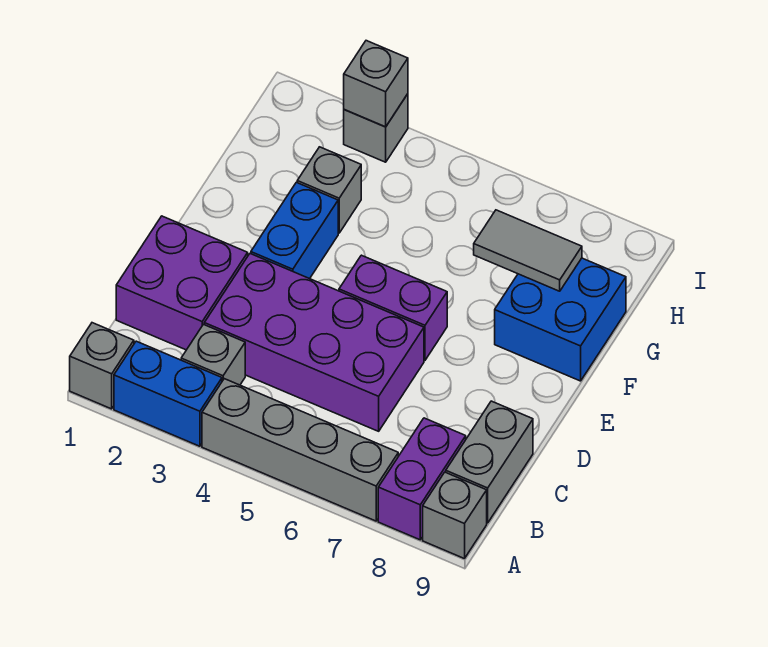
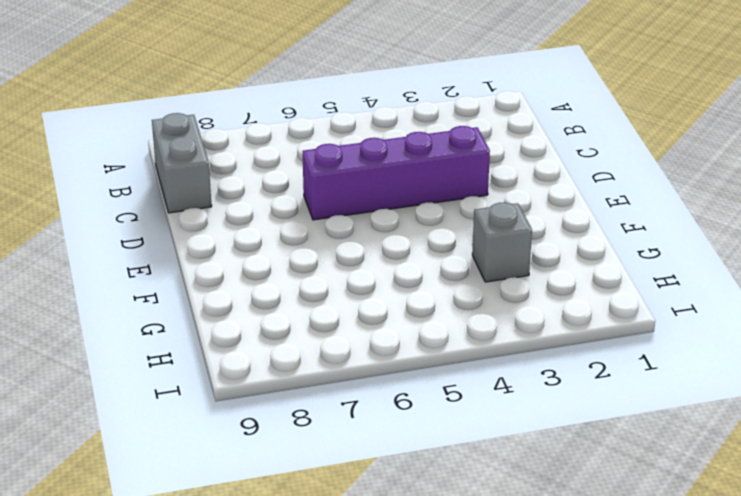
purple 1x4 brick [303,126,490,220] -> purple 2x4 brick [204,254,424,431]
none -> grey 1x1 brick [70,323,134,409]
none -> blue 1x2 brick [114,341,222,446]
none -> grey 1x4 brick [202,379,398,521]

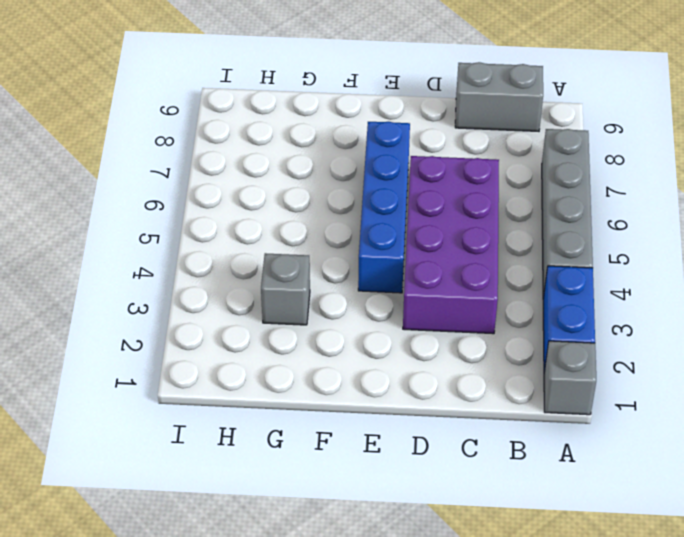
blue 1x4 brick [358,122,410,293] -> purple 1x2 brick [339,255,447,360]
none -> purple 1x2 brick [378,418,466,540]
none -> grey 1x1 brick [423,472,487,559]
none -> grey 1x1 brick [181,325,245,385]

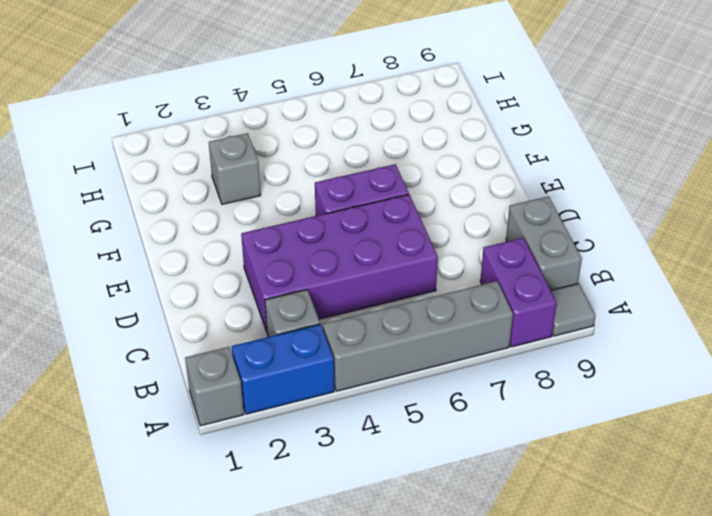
grey 1x1 tile [551,283,596,336] -> grey 1x1 brick [423,472,487,559]
none -> purple 2x2 brick [116,216,248,350]
none -> blue 1x2 brick [251,182,338,279]
none -> blue 2x2 brick [495,258,626,381]

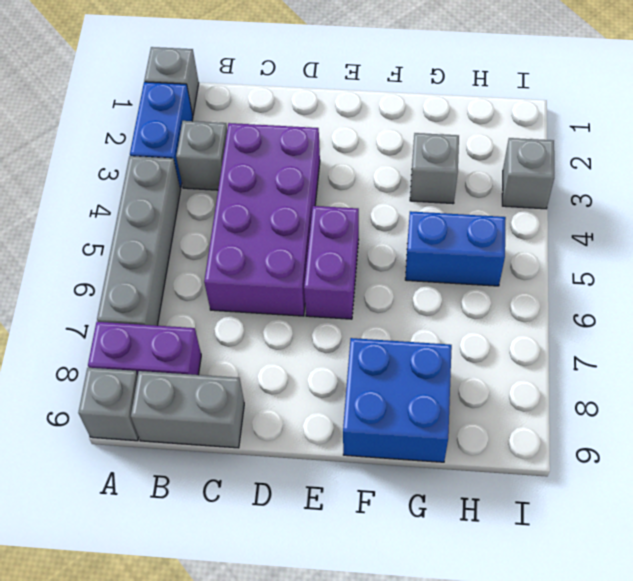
blue 1x2 brick [405,211,506,286] -> blue 1x2 brick moved to [251,182,338,279]
none -> purple 2x2 brick [116,216,248,350]
none -> grey 1x2 tile [474,210,582,291]
none -> grey 1x1 brick [344,41,408,127]

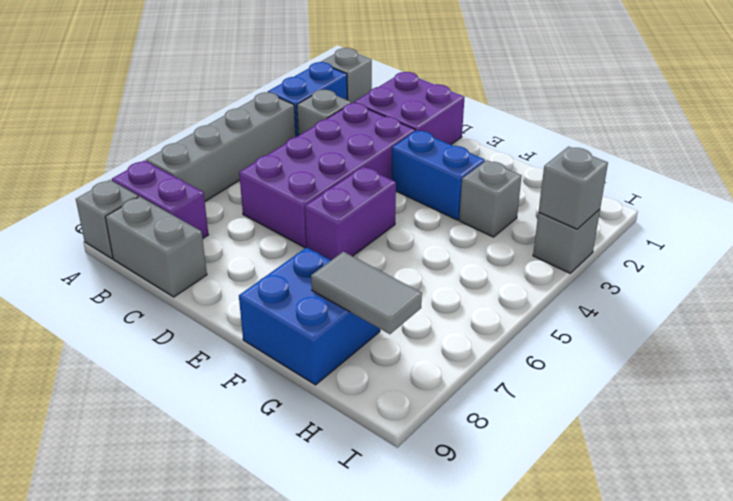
grey 1x2 tile [311,252,422,334] -> grey 1x2 tile turned to [474,210,582,291]

